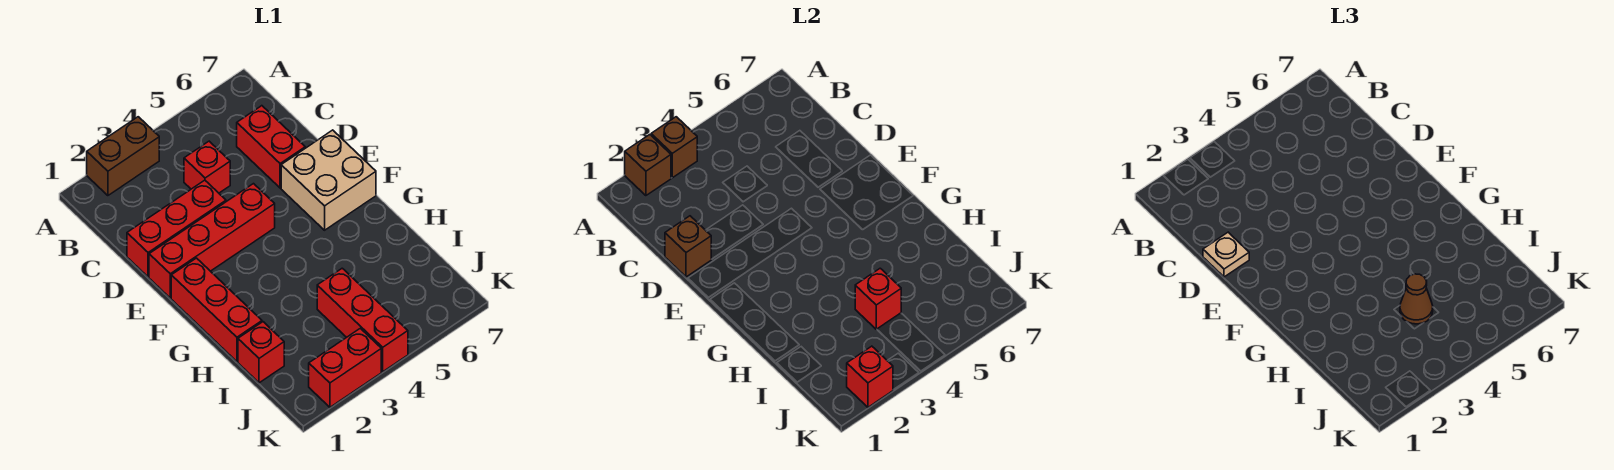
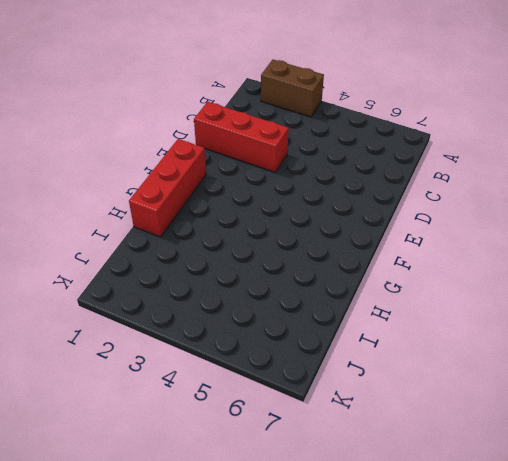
none -> red 1x1 brick [184,141,230,193]
none -> red 1x2 brick [237,106,305,188]
none -> red 1x4 brick [149,184,275,298]

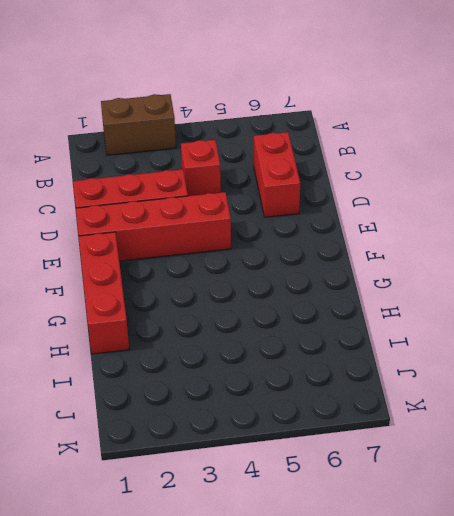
none -> tan 2x2 brick [281,130,376,230]
none -> red 1x1 brick [238,322,284,383]
none -> red 1x3 brick [317,268,408,372]

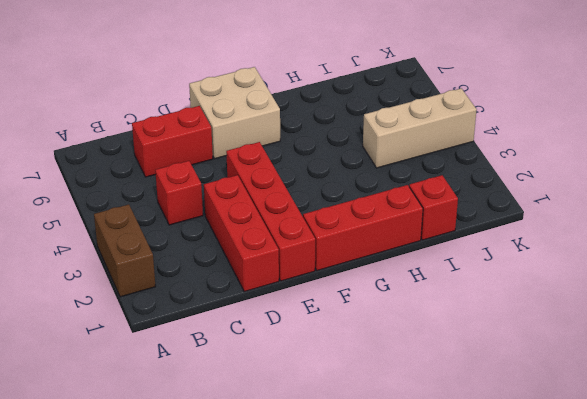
tan 1x3 brick [363,88,477,168] -> red 1x3 brick [317,268,408,372]
none -> red 1x2 brick [309,328,381,407]
none -> brown 1x1 brick [625,135,671,196]
none -> brown 1x1 brick [651,117,697,178]

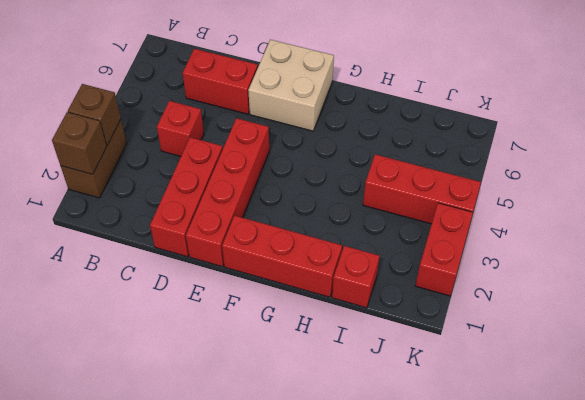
none -> brown 1x1 brick [665,216,711,277]
none -> red 1x1 brick [855,268,901,329]
none -> red 1x1 brick [847,346,893,407]

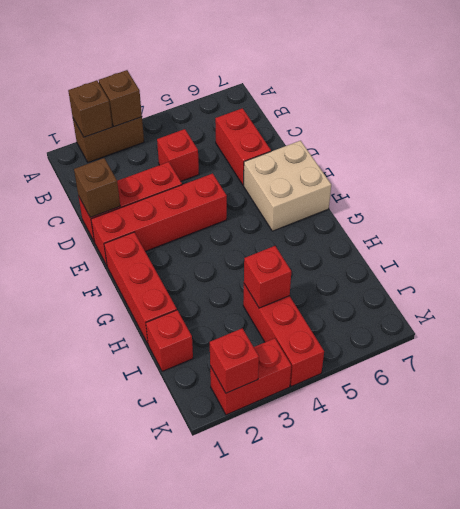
none -> tan 1x1 plate [1203,232,1249,277]
none -> brown 1x1 cone [1400,274,1433,324]

